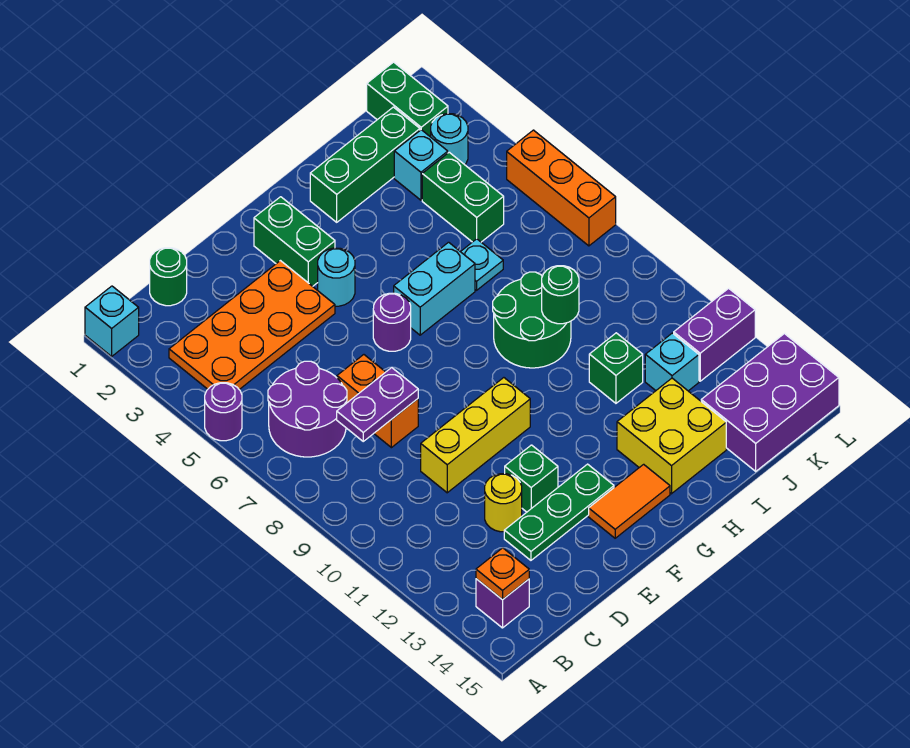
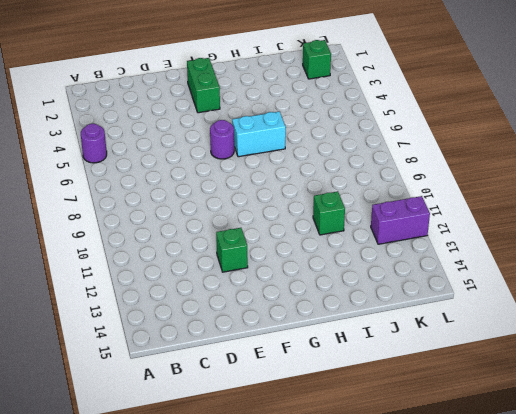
green 1x1 brick [303,40,331,79] -> green 1x2 brick [367,62,448,137]
none -> cyan 1x1 brick [85,286,139,356]
none -> orange 2x4 plate [169,261,335,389]
none -> purple 2x2 round brick [268,361,347,457]
none -> purple 1x1 brick [476,579,529,628]

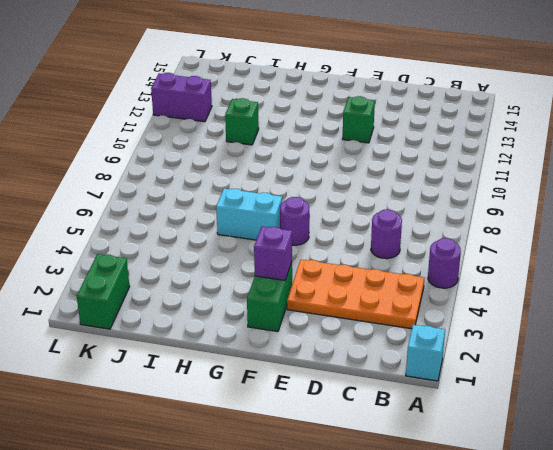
purple 1x1 round brick [371,210,402,259] -> purple 2x2 round brick [268,361,347,457]
purple 1x1 brick [254,226,292,280] -> purple 1x1 brick moved to [476,579,529,628]
none -> green 1x1 round brick [150,248,187,306]
none -> orange 1x2 brick [337,355,418,448]
none -> yellow 1x3 brick [421,378,530,493]
none -> yellow 1x1 round brick [485,474,522,532]

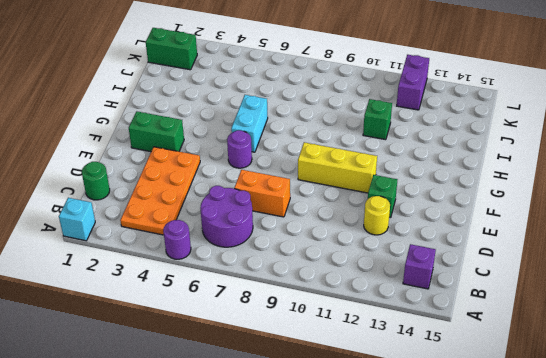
yellow 1x3 brick [298,142,377,193] -> yellow 1x3 brick turned to [421,378,530,493]
none -> green 1x3 plate [504,464,614,560]
none -> cyan 1x1 round brick [318,248,355,306]
none -> orange 1x2 tile [589,464,670,538]
none -> green 1x3 brick [310,107,420,222]

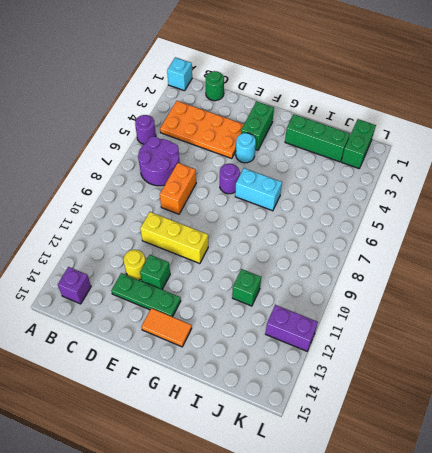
none -> green 2x2 round brick [493,272,571,368]
none -> yellow 2x2 brick [617,378,726,494]
none -> cyan 1x1 plate [461,239,503,290]
none -> cyan 1x1 brick [394,130,448,200]

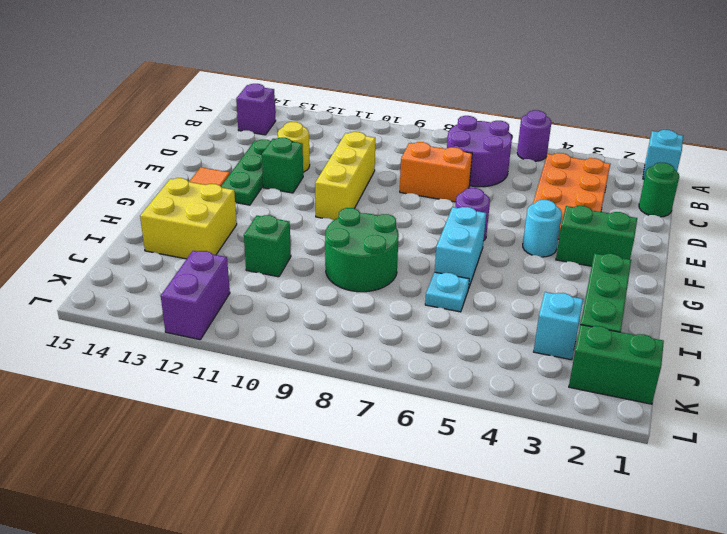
none -> green 1x2 brick [422,152,504,242]
none -> cyan 1x1 brick [645,333,699,391]
none -> purple 2x3 brick [701,334,839,471]
none -> cyan 1x1 round brick [431,114,468,165]

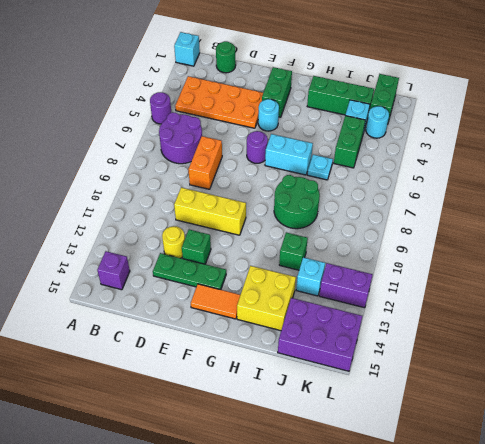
none -> orange 1x3 brick [507,130,616,246]
none -> orange 1x1 plate [476,548,529,600]
none -> purple 1x2 plate [337,368,418,441]
none -> green 1x1 round brick [542,266,579,324]

